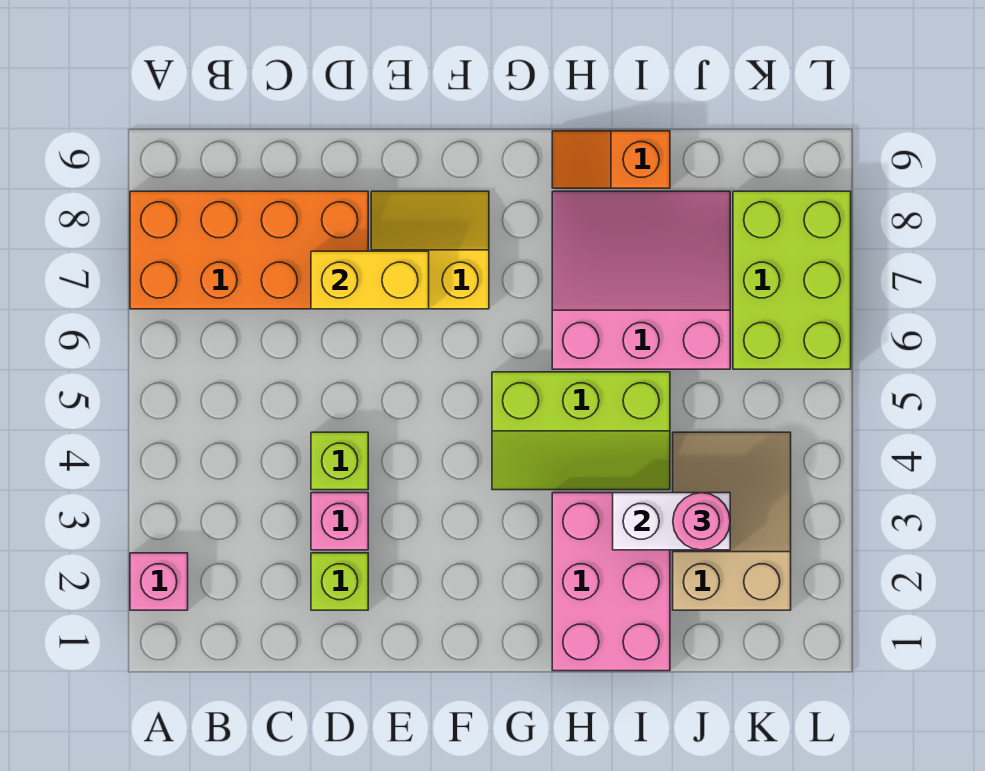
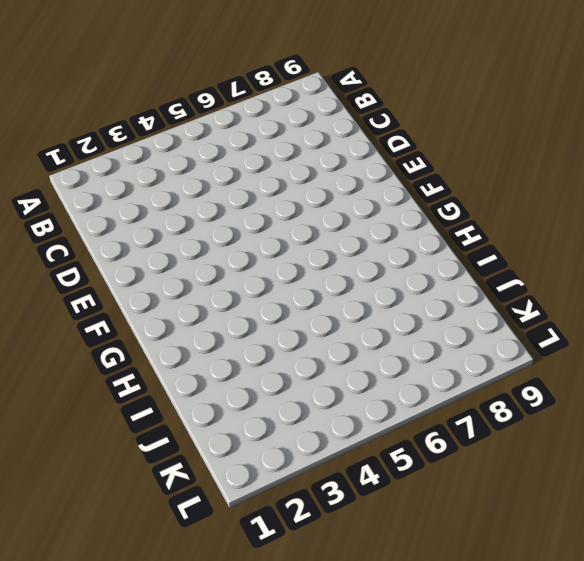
none -> pink 1x1 brick [130,553,188,610]
none -> orange 2x4 brick [130,191,368,309]
none -> lime 1x1 brick [311,553,368,610]

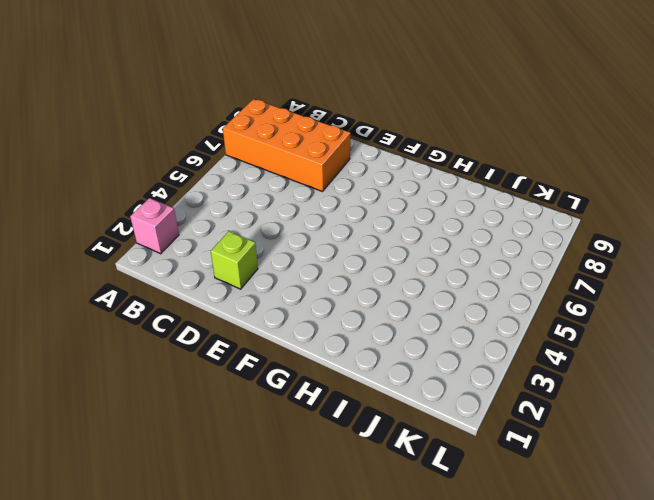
none -> pink 1x1 brick [311,493,368,550]
none -> lime 1x1 brick [311,432,368,490]
none -> yellow 2x2 slope [371,191,489,309]

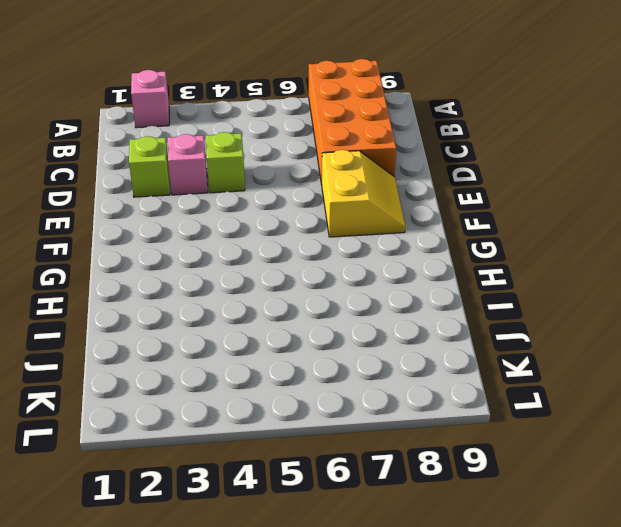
none -> lime 2x3 slope [492,372,670,490]
none -> pink 2x3 brick [552,493,670,671]
none -> pink 3x3 slope [552,191,730,369]

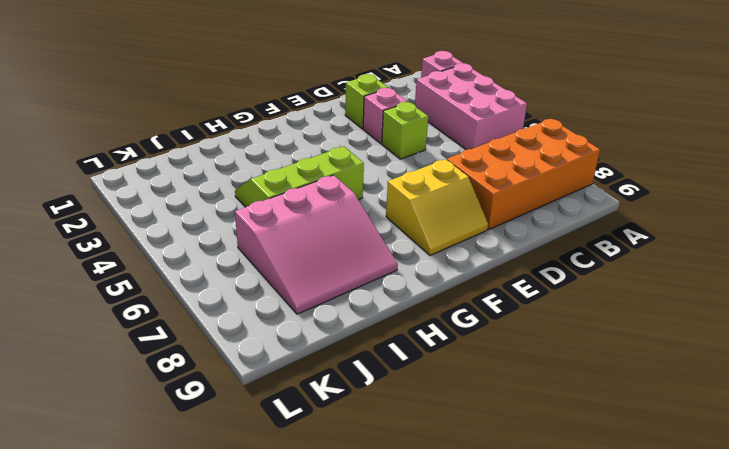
pink 2x3 brick [415,63,527,150] -> pink 2x3 brick moved to [552,493,670,671]
none -> orange 1x2 slope [552,131,670,188]
none -> tan 2x3 slope [673,432,791,610]
none -> lime 2x3 brick [733,191,851,369]

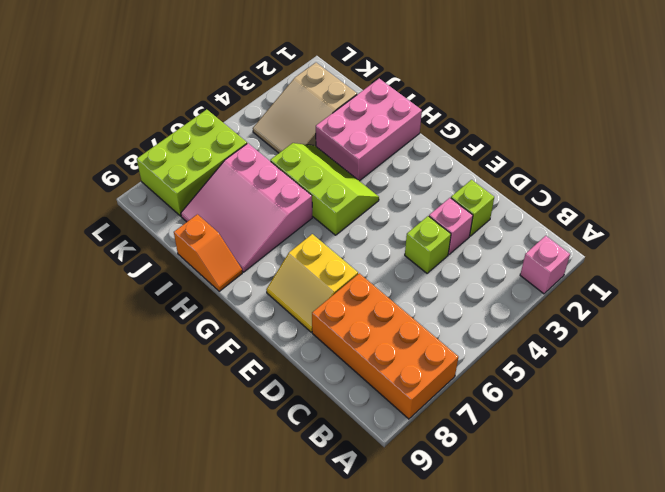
none -> yellow 1x2 brick [311,251,429,309]
none -> white 1x2 brick [613,493,730,550]
none -> pink 1x1 round brick [673,493,730,550]

